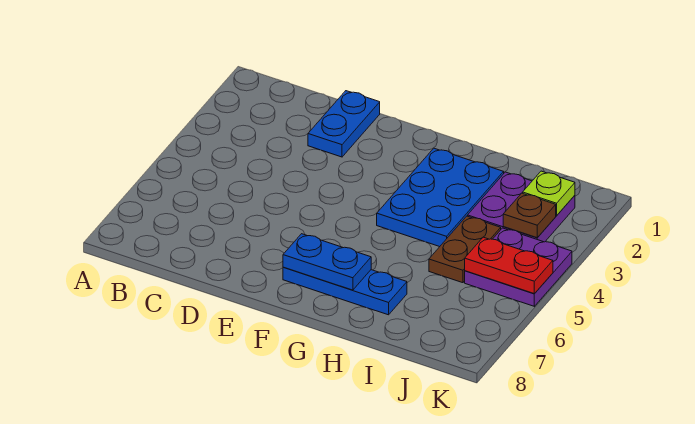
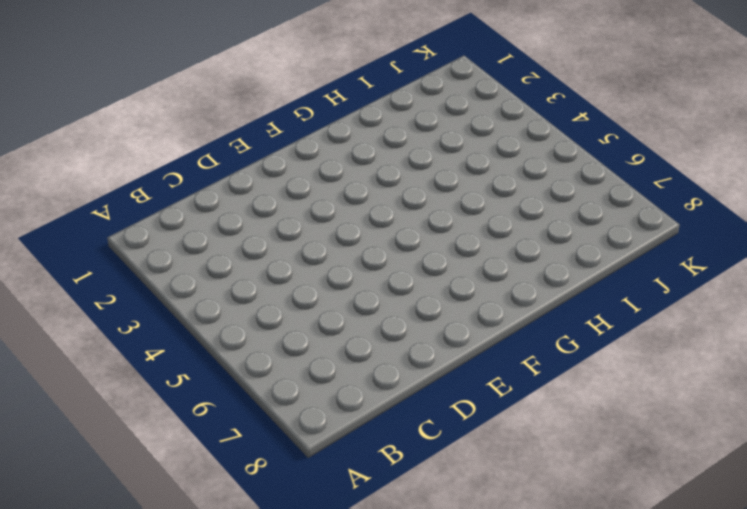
none -> blue 1x2 plate [308,91,380,157]
none -> blue 1x3 plate [283,267,407,315]

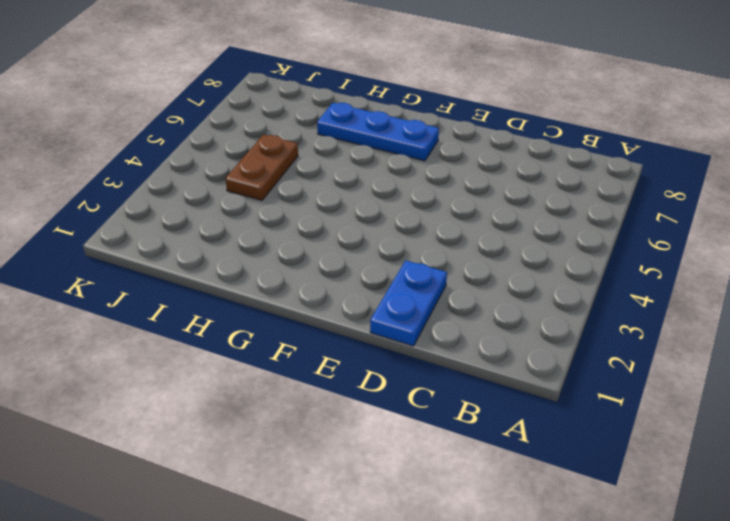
none -> blue 2x3 plate [377,148,504,247]
none -> purple 2x2 plate [468,172,575,242]

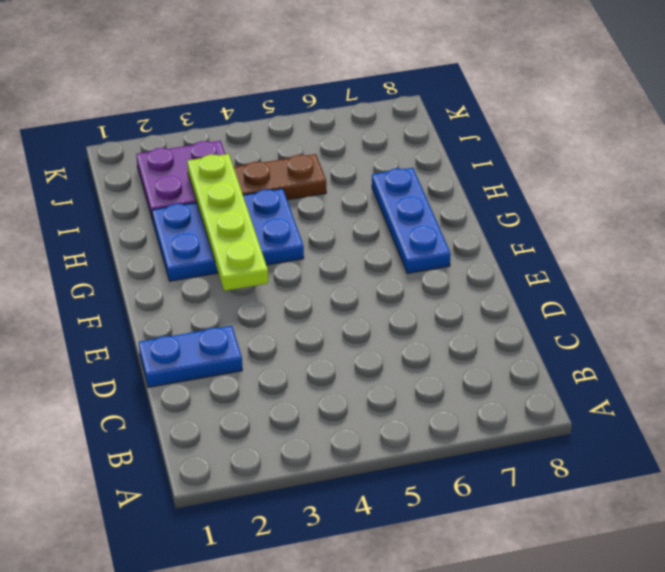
lime 1x4 plate [187,154,268,291] -> none
none -> purple 2x2 plate [465,228,572,306]
none -> blue 1x2 plate [283,234,371,290]

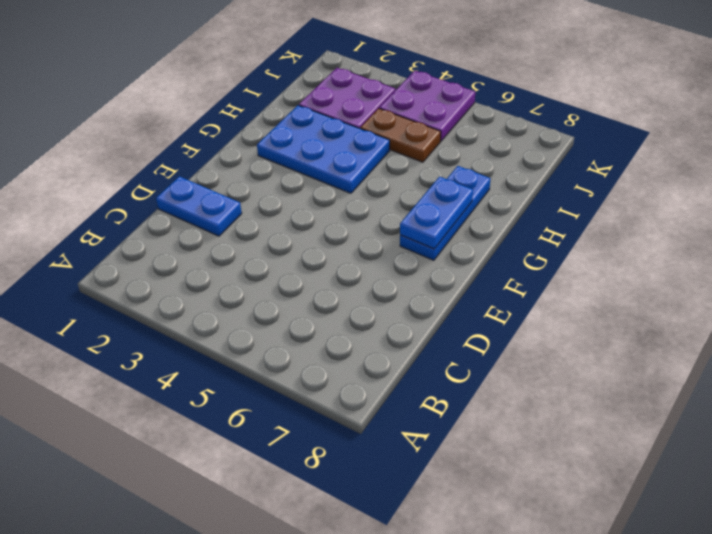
none -> lime 1x1 plate [523,171,575,216]
none -> brown 1x1 plate [503,193,556,238]

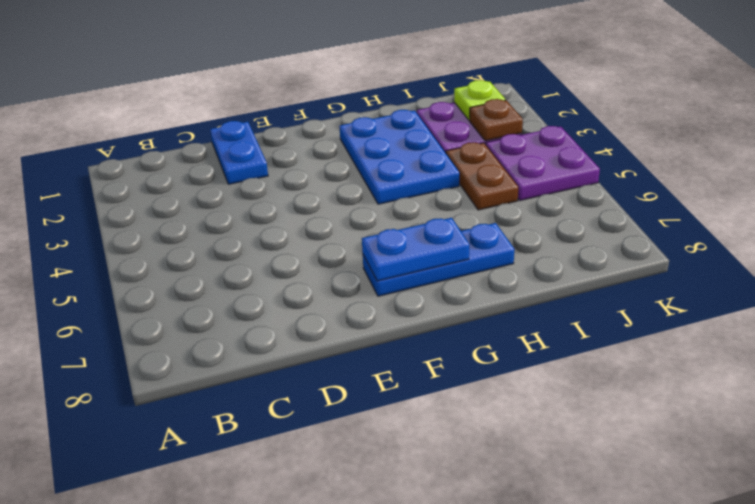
none -> red 1x2 plate [465,237,553,294]

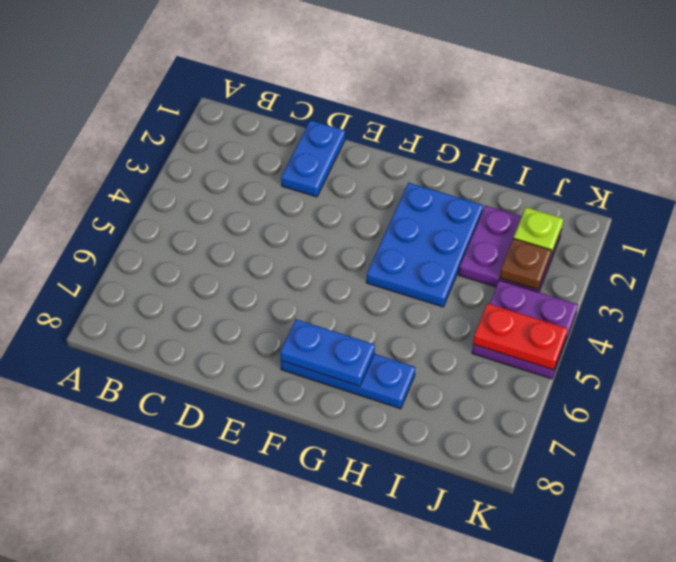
none -> brown 1x2 plate [429,216,501,283]

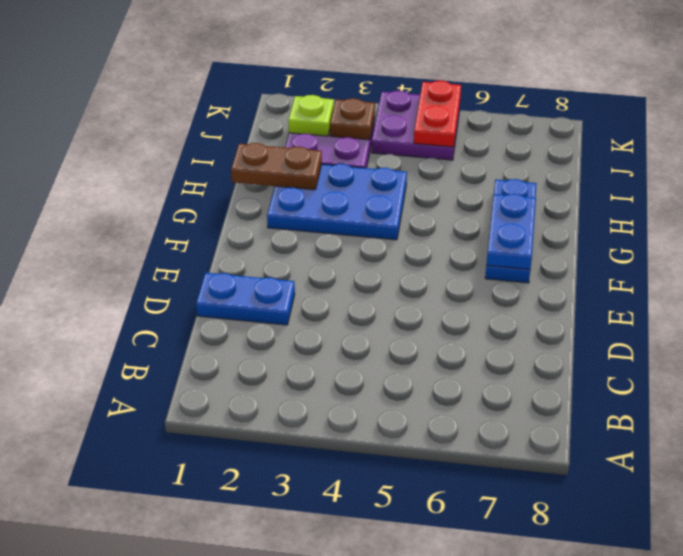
brown 1x2 plate [231,143,322,190] -> brown 1x2 plate moved to [429,216,501,283]

